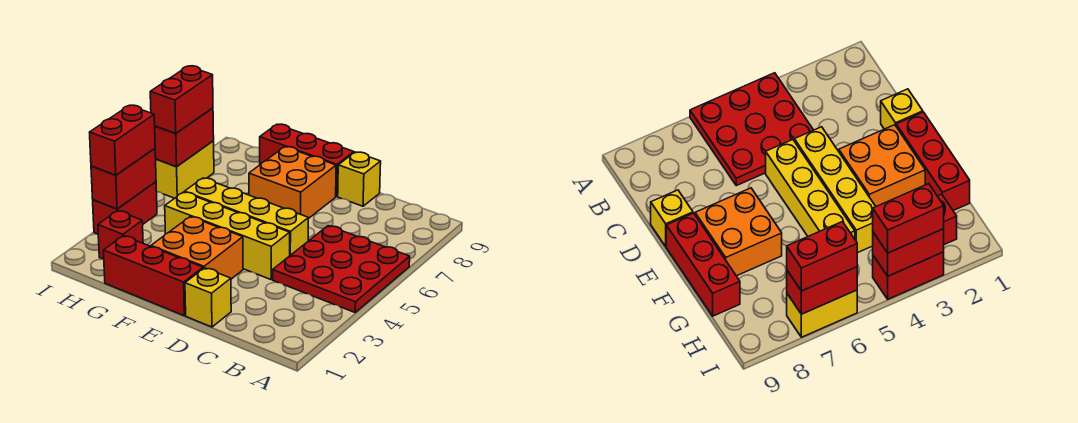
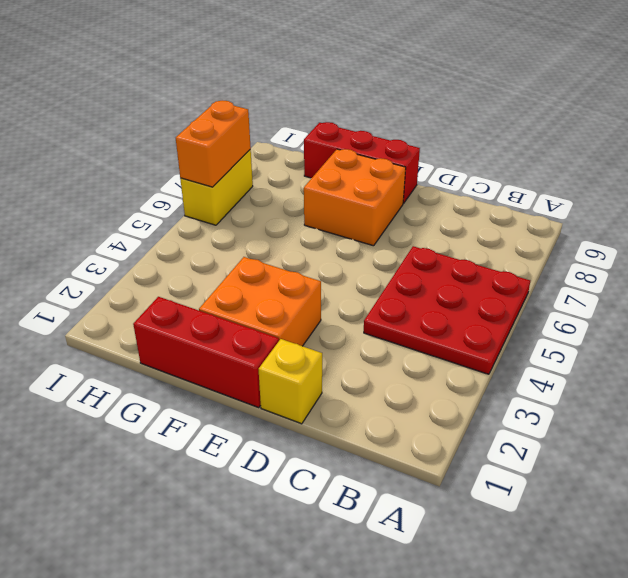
orange 1x2 brick [176,100,251,187] -> red 1x2 brick [155,108,214,167]
none -> yellow 1x4 brick [165,192,290,279]
none -> yellow 1x4 brick [184,178,309,255]
none -> yellow 1x1 brick [338,152,381,206]

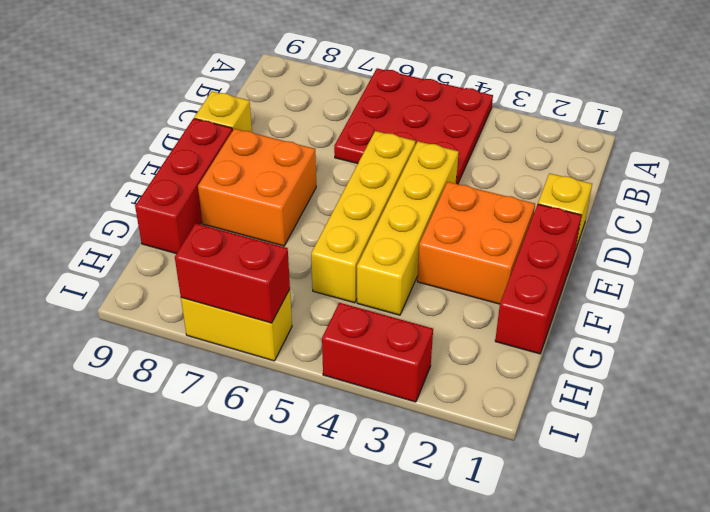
none -> red 1x1 brick [98,211,143,259]
none -> red 1x2 brick [91,149,156,209]
none -> red 1x2 brick [90,105,155,175]

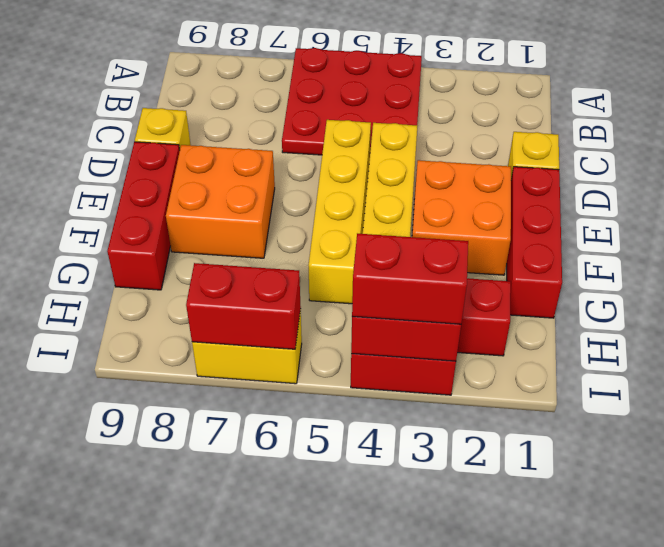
none -> red 1x2 brick [150,66,213,133]

